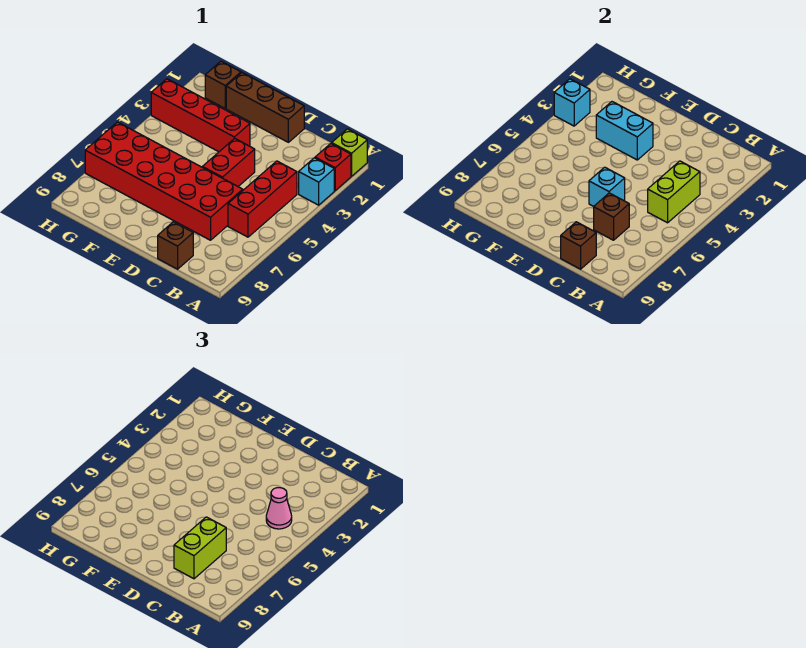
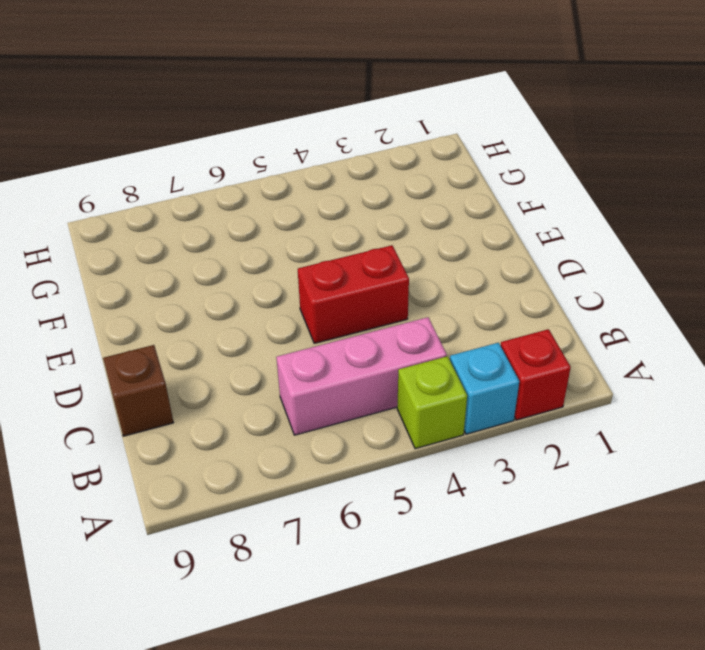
lime 1x1 brick [397,356,467,449] -> lime 1x1 brick moved to [332,129,367,176]
pink 1x3 brick [276,317,447,435] -> red 1x3 brick [228,161,297,237]
none -> red 2x6 brick [85,122,243,240]
none -> brown 1x3 brick [226,73,304,142]
none -> red 1x4 brick [151,79,250,152]

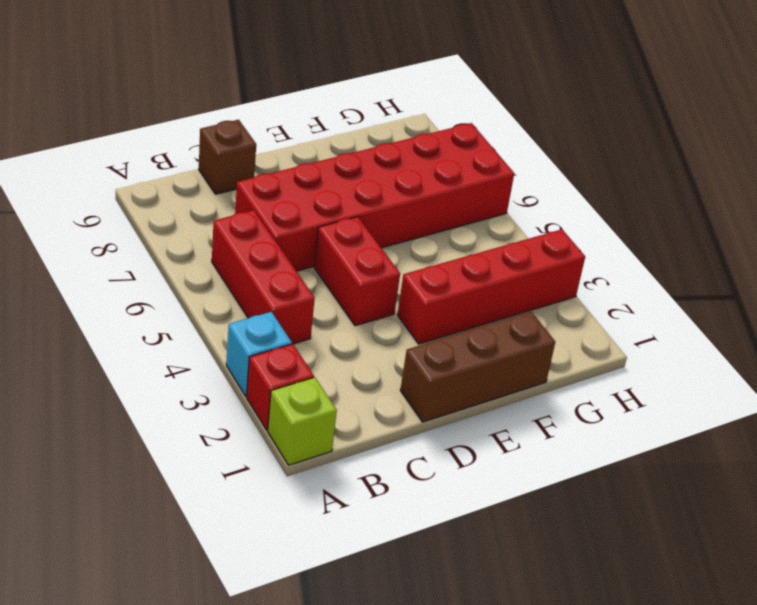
none -> brown 1x1 brick [205,61,241,108]
none -> lime 1x2 brick [648,161,700,223]
none -> brown 1x1 brick [594,193,629,240]

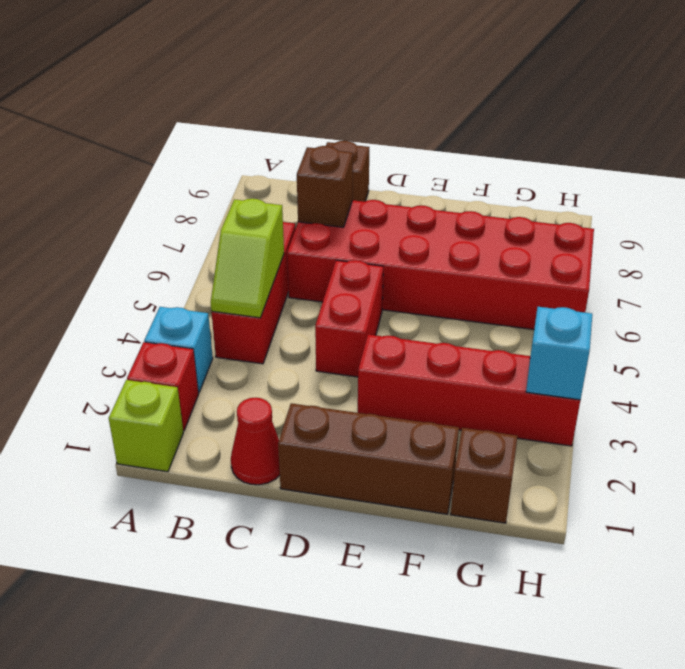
lime 1x2 slope [211,199,284,318] -> lime 1x2 brick [648,161,700,223]
red 1x1 cone [231,398,280,485] -> none
none -> brown 1x1 brick [561,222,596,269]
none -> cyan 1x1 brick [589,167,625,206]
none -> cyan 1x2 brick [596,102,653,160]

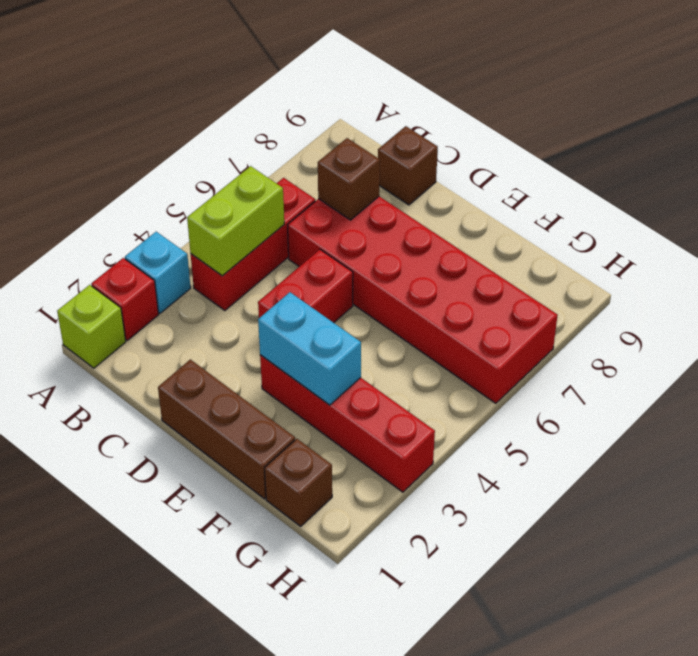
none -> brown 1x1 brick [561,222,596,269]
none -> cyan 1x1 brick [589,167,625,206]
none -> cyan 1x1 brick [554,79,590,126]

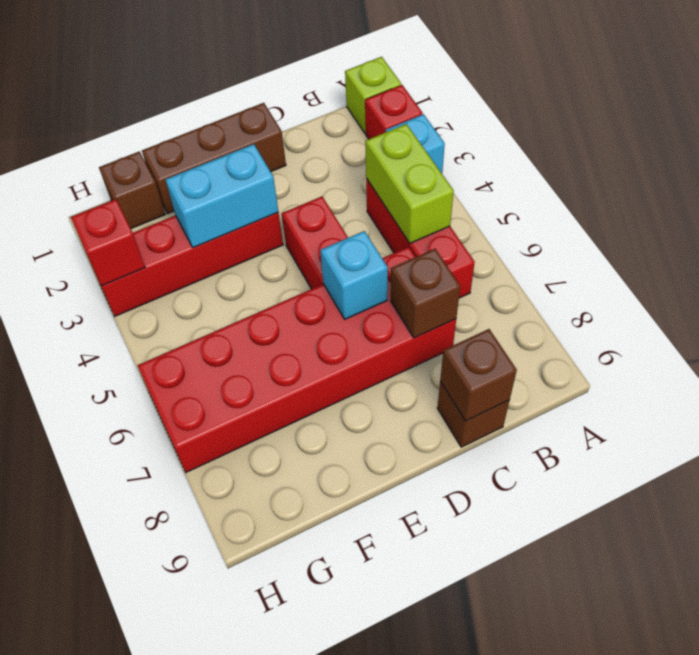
red 1x1 brick [71,199,145,286] -> cyan 1x1 brick [554,79,590,126]
none -> pink 1x1 cone [266,488,292,529]
none -> lime 1x2 brick [174,517,226,579]

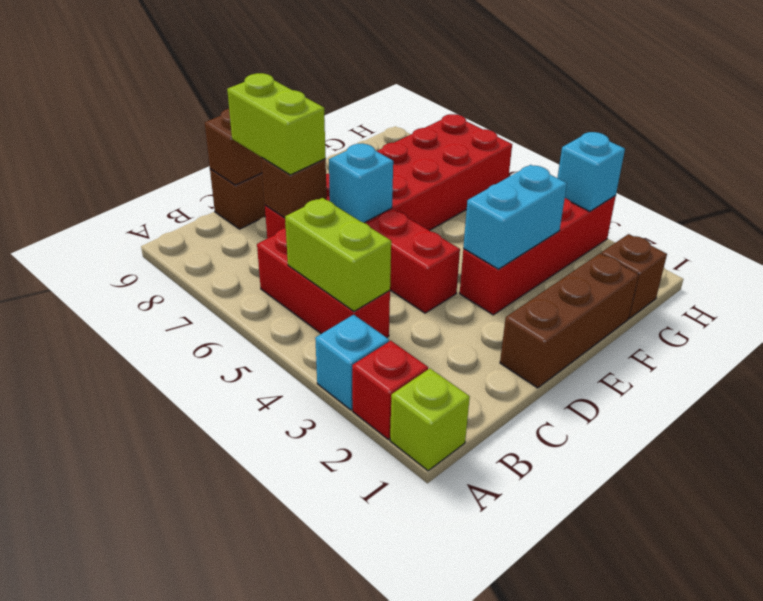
none -> pink 1x1 cone [266,488,292,529]

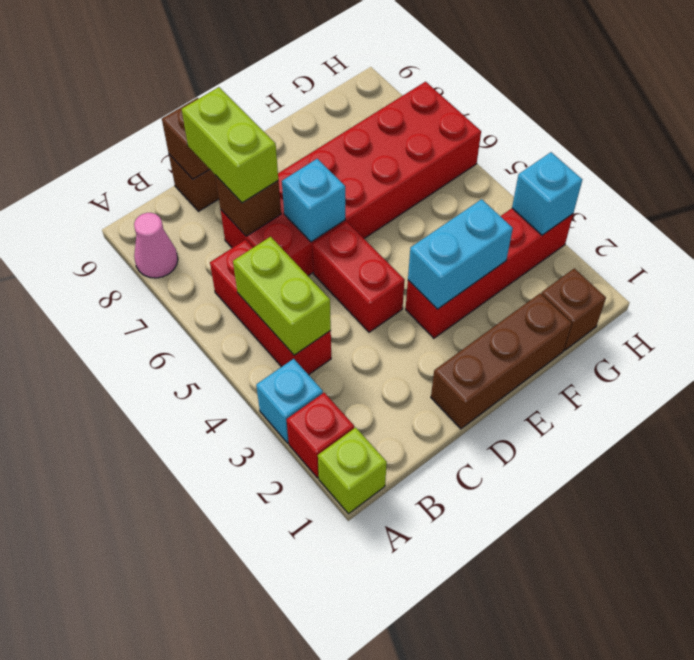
pink 1x1 cone [134,213,178,278] -> pink 1x1 cone moved to [266,488,292,529]

